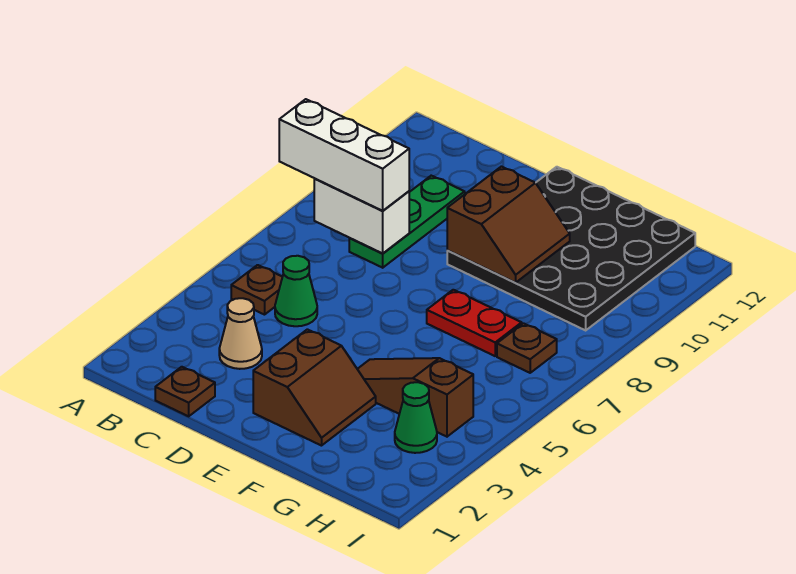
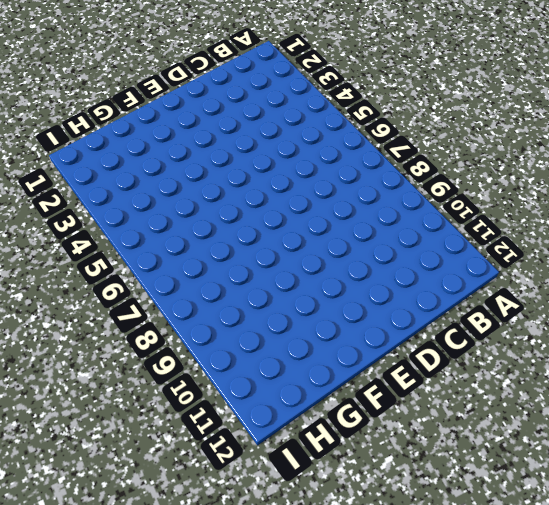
none -> brown 1x1 plate [231,265,282,315]
none -> brown 1x1 plate [155,367,215,416]
none -> tan 1x1 cone [219,298,262,369]

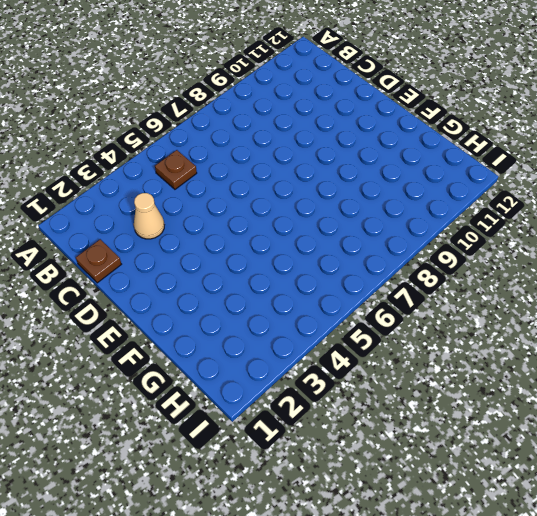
none -> green 1x1 cone [275,256,317,326]
none -> green 1x3 plate [349,176,465,268]
none -> brown 2x2 slope [253,329,376,446]

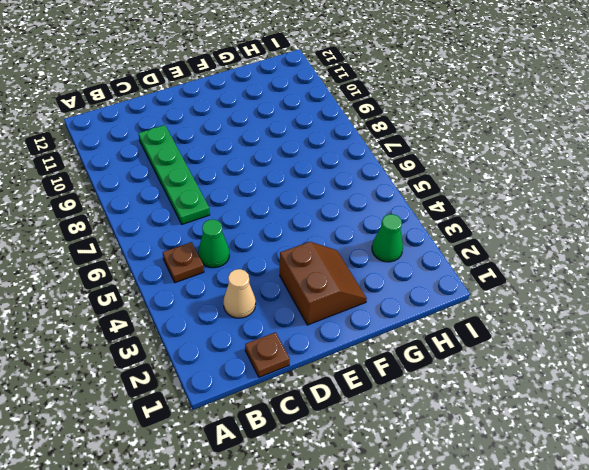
green 1x4 plate [138,125,210,224] -> green 1x3 plate [349,176,465,268]
none -> black 4x4 plate [447,167,695,330]
none -> brown 1x3 slope [358,358,473,437]
none -> red 1x2 plate [427,290,522,356]

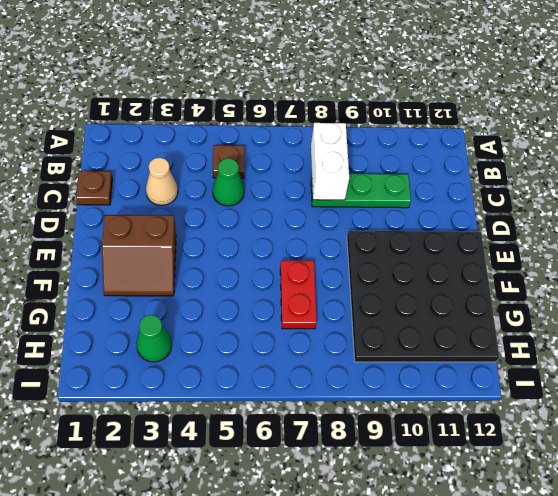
none -> brown 1x3 slope [358,358,473,437]
none -> brown 1x1 plate [497,323,557,373]
none -> brown 2x2 slope [447,167,570,283]

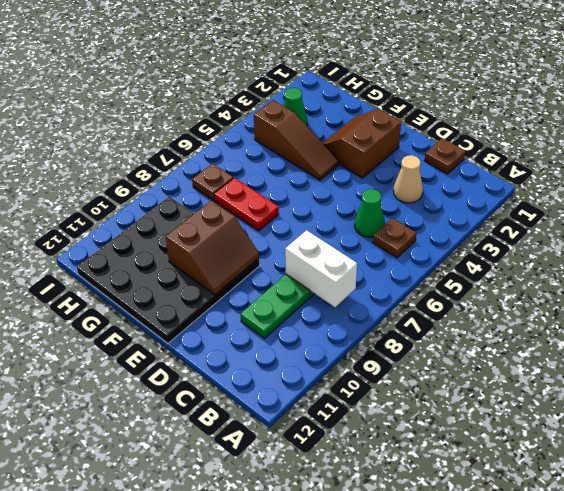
brown 2x2 slope [166,200,259,295] -> brown 2x2 slope turned to [447,167,570,283]
none -> white 1x3 brick [279,99,409,211]

